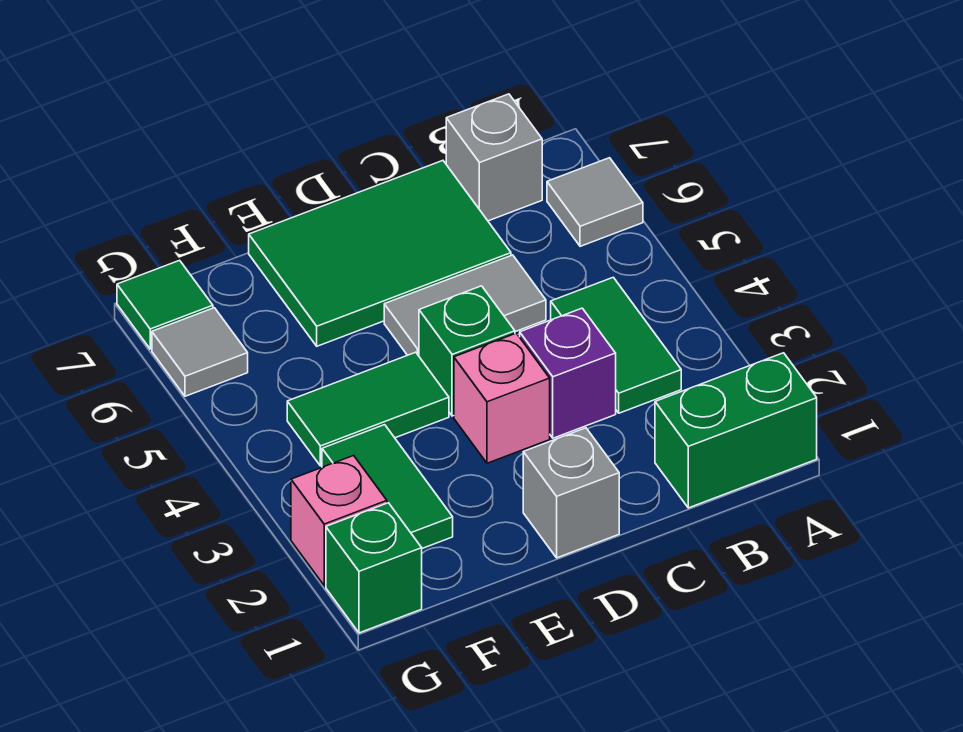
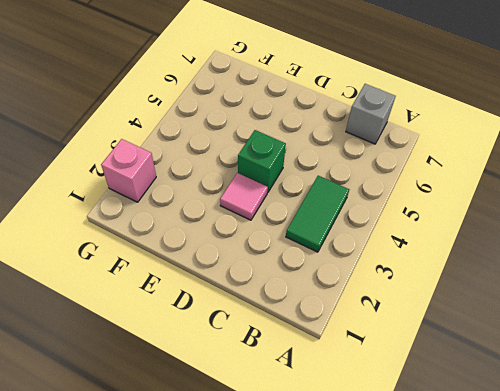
pink 1x1 tile [220,173,268,220] -> pink 1x1 brick [454,333,550,463]
none -> green 1x2 brick [655,353,817,508]
none -> grey 1x1 tile [547,158,643,246]
none -> purple 1x1 brick [520,308,616,438]

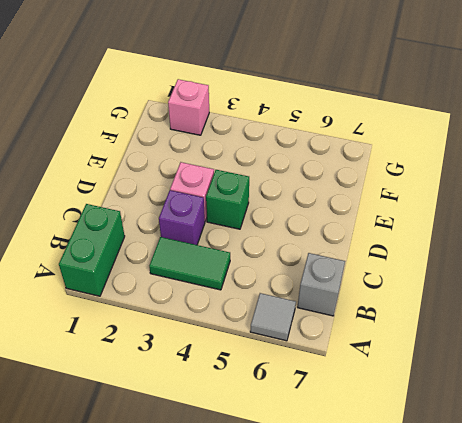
none -> grey 1x2 tile [384,255,546,356]
none -> green 2x3 tile [249,161,511,346]
none -> grey 1x1 brick [523,428,619,558]

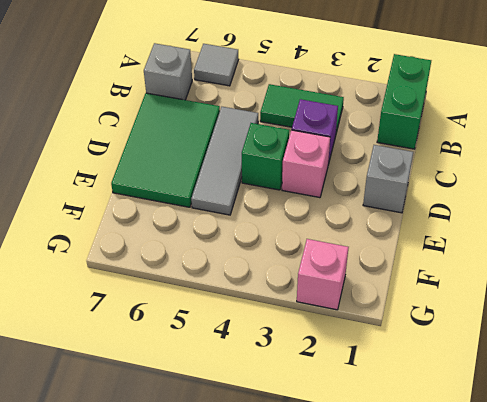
grey 1x3 tile [191,107,258,215] -> grey 1x2 tile [384,255,546,356]
none -> green 1x2 tile [287,352,449,466]
none -> green 1x2 tile [322,425,453,548]
none -> green 1x1 brick [326,503,422,633]

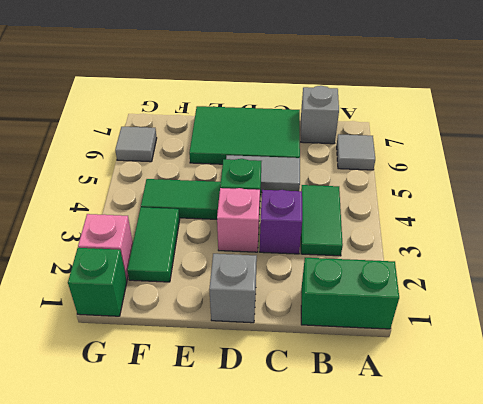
none -> green 1x1 tile [117,260,213,349]

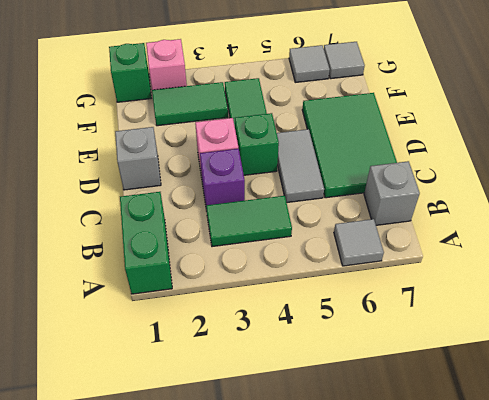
grey 1x1 tile [324,42,365,79] -> green 1x1 tile [117,260,213,349]

